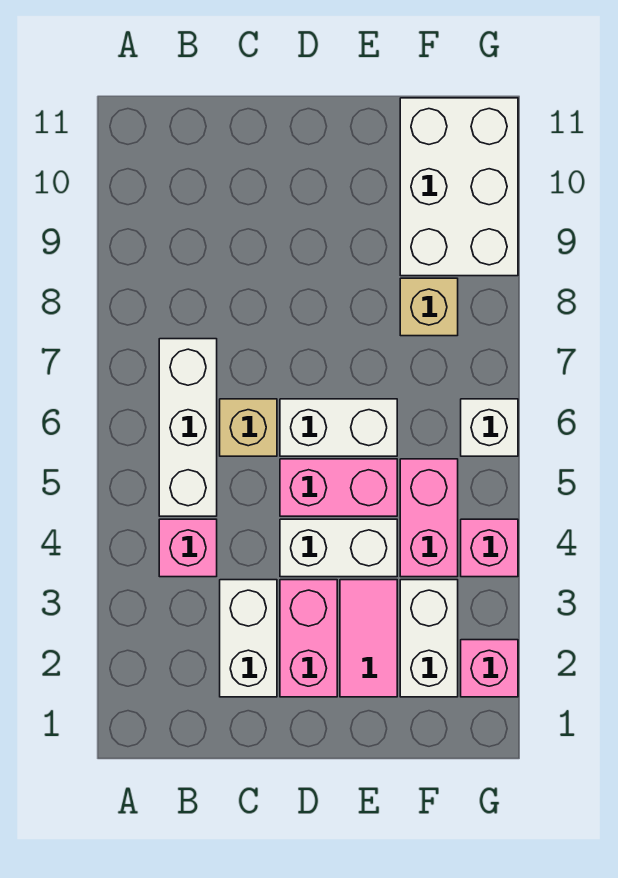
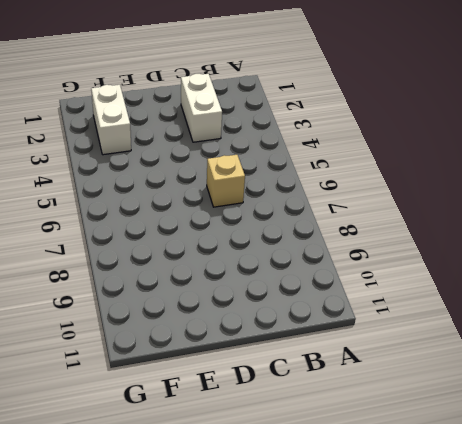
none -> pink 1x1 brick [159,519,217,577]
none -> white 1x3 brick [159,339,217,516]
none -> pink 1x2 brick [280,580,337,697]

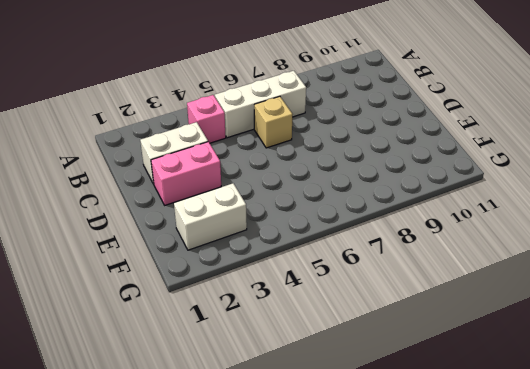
none -> white 1x2 brick [280,519,397,577]
none -> pink 1x2 brick [280,459,397,516]
none -> white 1x2 brick [280,399,397,456]

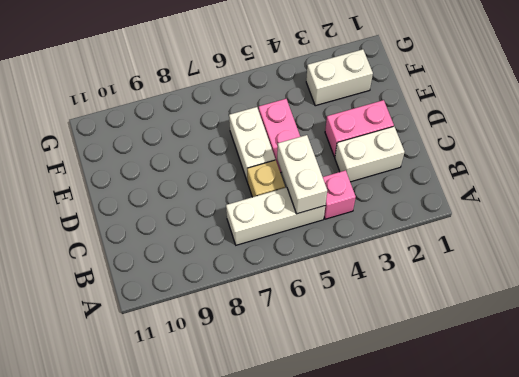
white 1x2 brick [277,135,327,214] -> white 1x2 brick moved to [280,519,397,577]
none -> pink 1x2 tile [340,580,397,697]
none -> pink 1x2 brick [400,459,458,577]
none -> tan 1x1 brick [400,278,458,336]

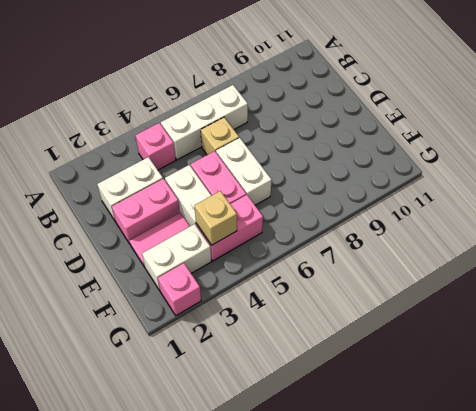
tan 1x1 brick [194,191,237,245] -> tan 1x1 brick moved to [400,278,458,336]
none -> white 2x3 brick [400,98,518,276]
none -> pink 1x1 brick [461,519,518,577]
none -> white 1x1 brick [461,399,518,456]

